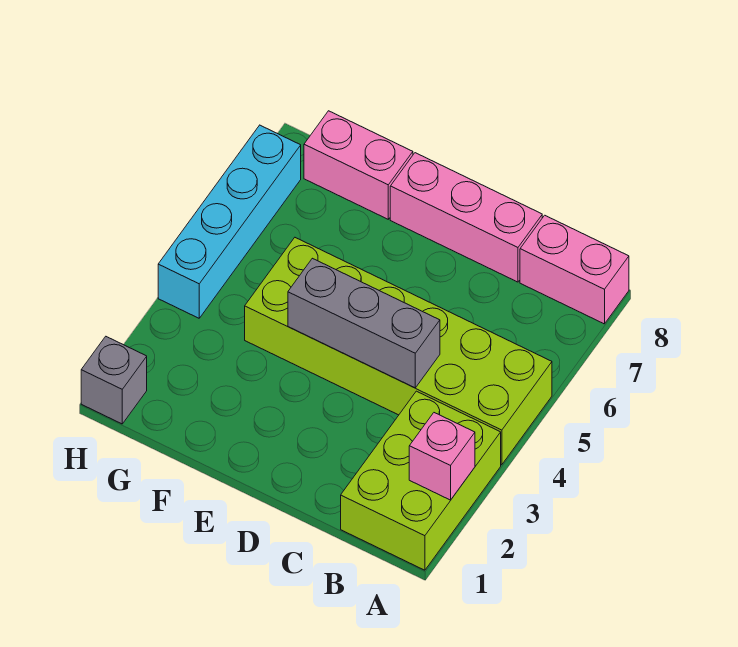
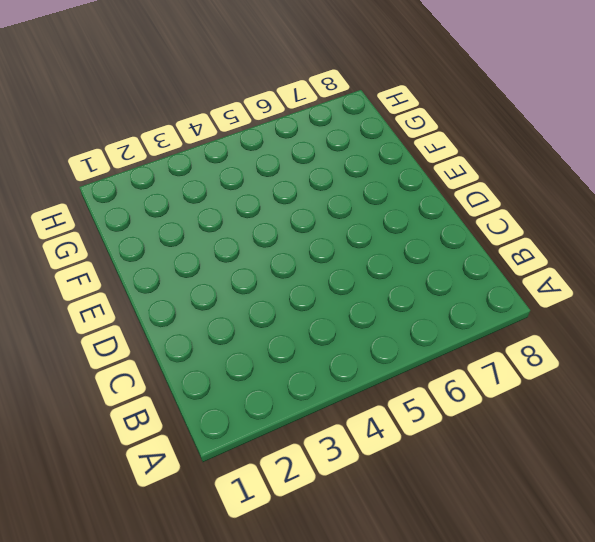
none -> lime 2x3 brick [341,391,501,570]
none -> lime 2x6 brick [245,238,552,465]

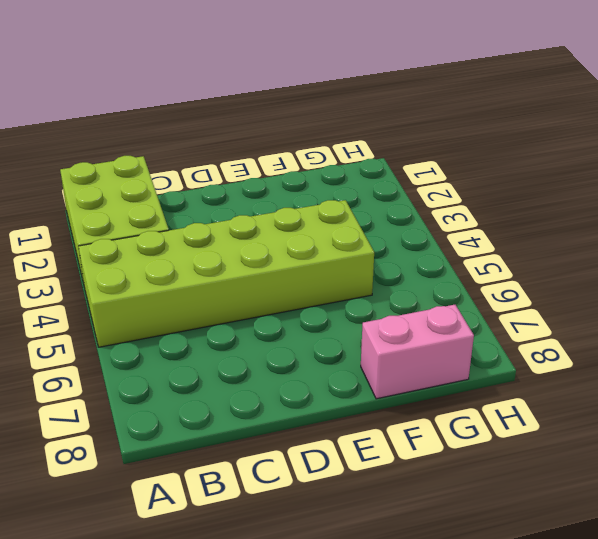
none -> pink 1x2 brick [520,215,629,324]
none -> pink 1x3 brick [390,153,542,282]

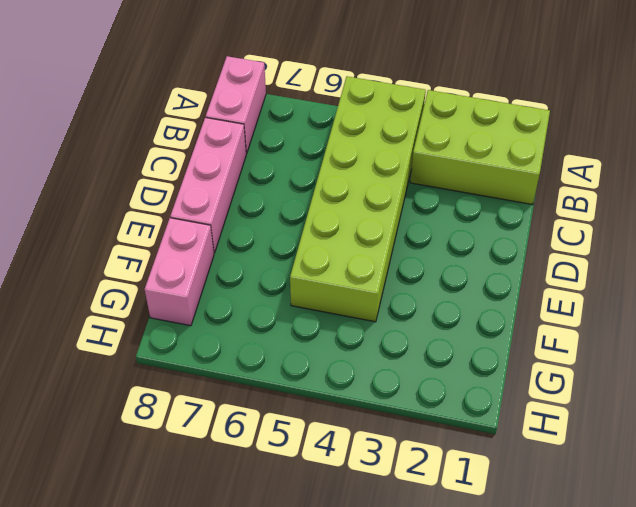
none -> grey 1x1 brick [81,337,147,424]
none -> cyan 1x4 brick [158,125,301,318]

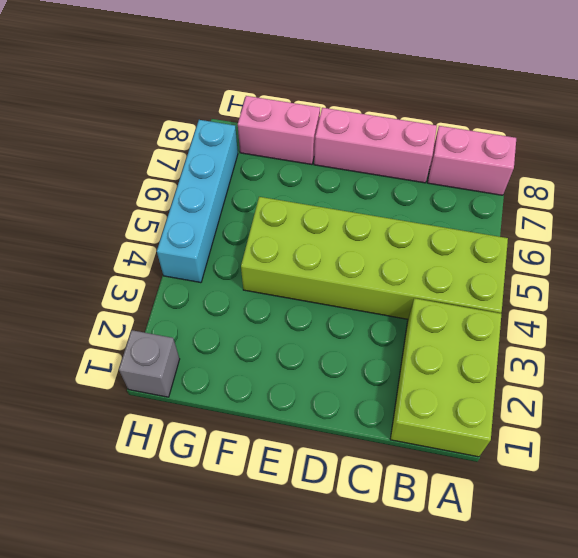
none -> pink 1x1 brick [409,413,475,500]
none -> grey 1x3 brick [288,258,440,388]

